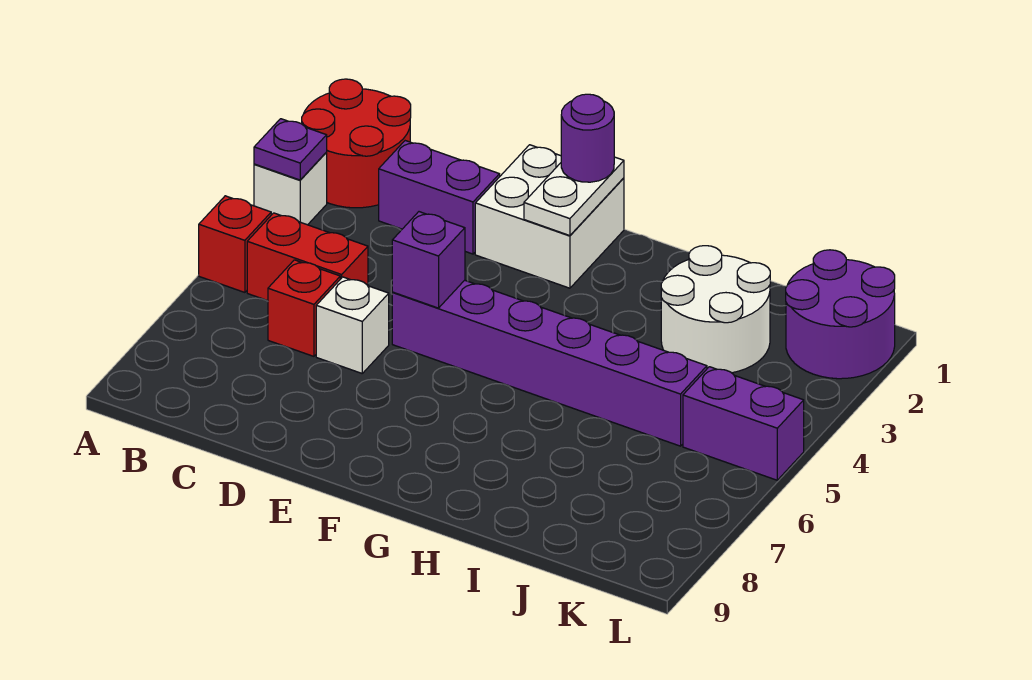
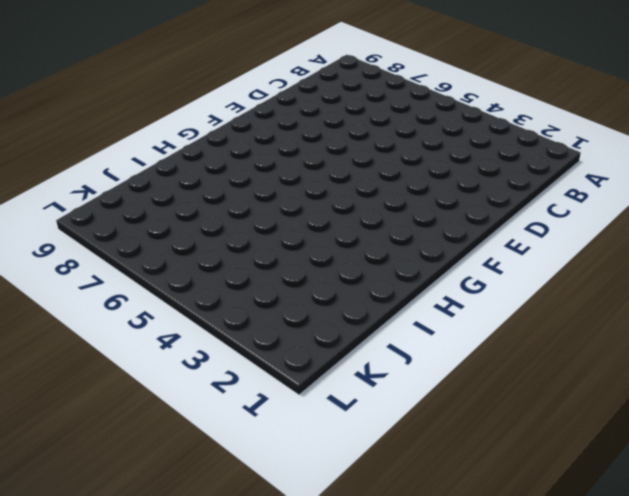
none -> red 2x2 round brick [302,79,411,208]
none -> white 1x1 brick [254,153,327,225]
none -> red 1x1 brick [199,196,271,292]

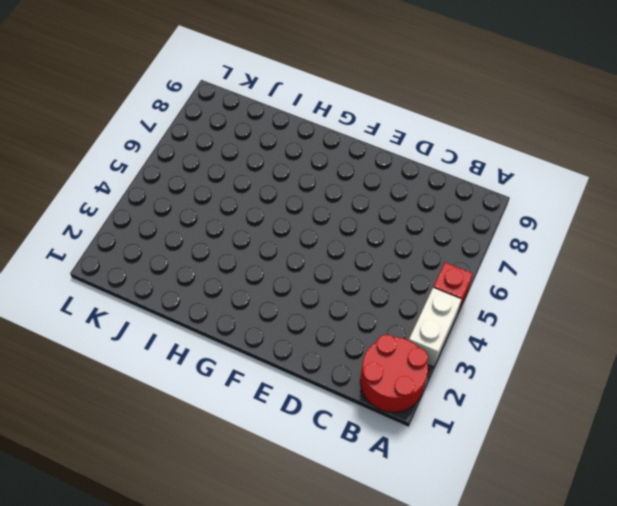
white 1x2 brick [409,288,462,367] -> white 1x1 brick [254,153,327,225]
none -> red 1x2 brick [247,213,368,301]
none -> purple 1x2 brick [379,141,500,254]
none -> red 1x1 brick [268,260,340,356]

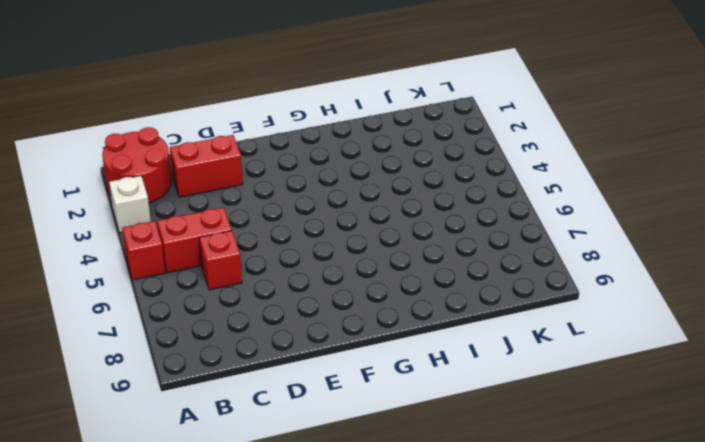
red 1x2 brick [170,135,243,197] -> purple 1x2 brick [379,141,500,254]
none -> white 1x1 brick [316,277,389,373]
none -> white 2x2 brick [475,145,624,288]
none -> purple 1x6 brick [392,280,707,446]

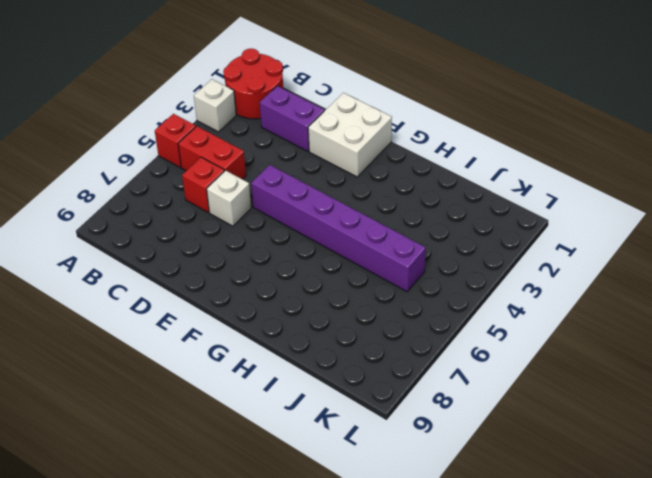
none -> white 2x2 round brick [661,246,770,373]
none -> purple 2x2 round brick [786,250,895,379]
none -> purple 1x2 brick [683,367,804,480]

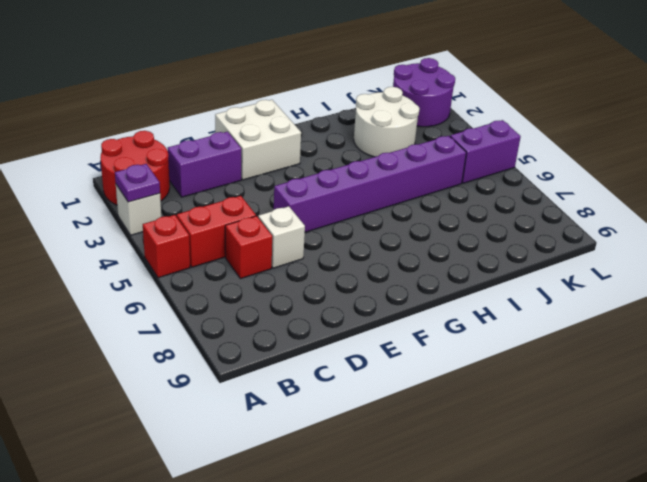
none -> purple 1x1 brick [392,212,465,308]
none -> white 1x2 plate [524,157,624,236]
none -> purple 1x1 round brick [561,94,614,182]

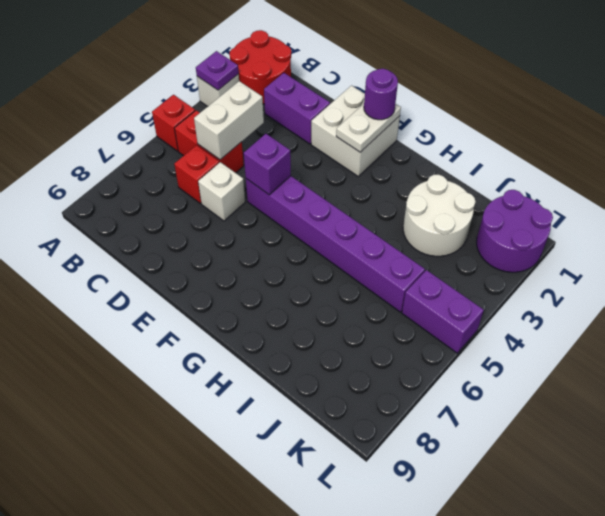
white 1x2 brick [194,81,264,160] -> none

